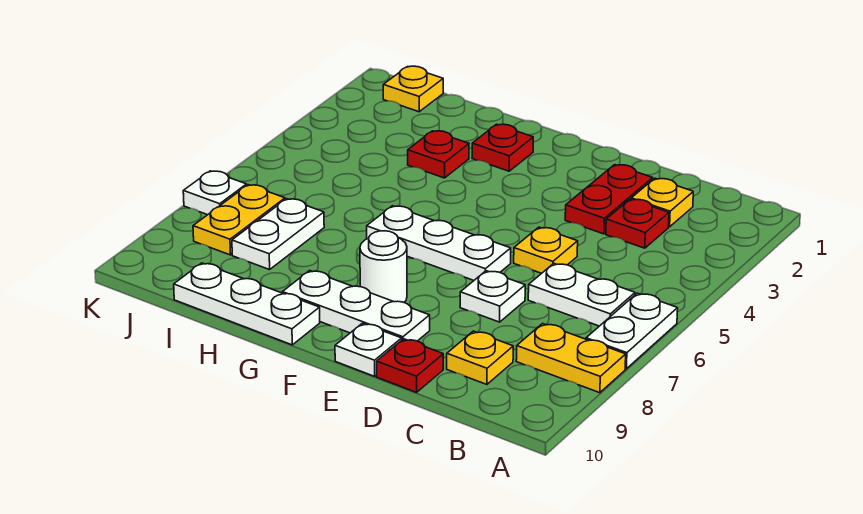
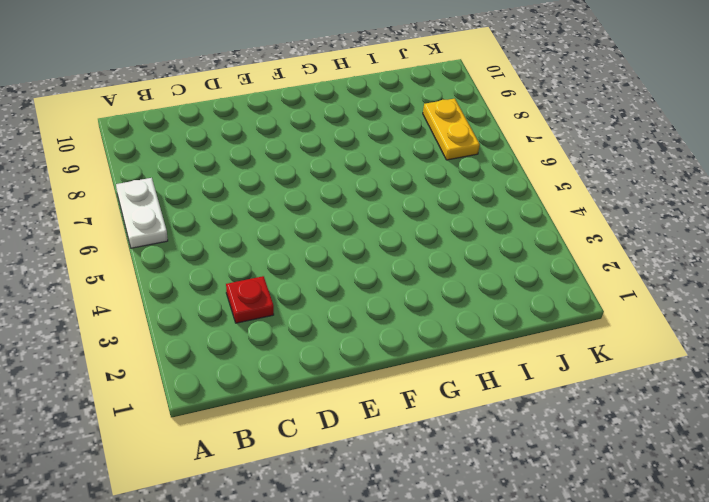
none -> yellow 1x2 plate [516,324,626,393]
none -> white 1x2 plate [528,263,635,326]
none -> yellow 1x1 plate [631,178,693,227]

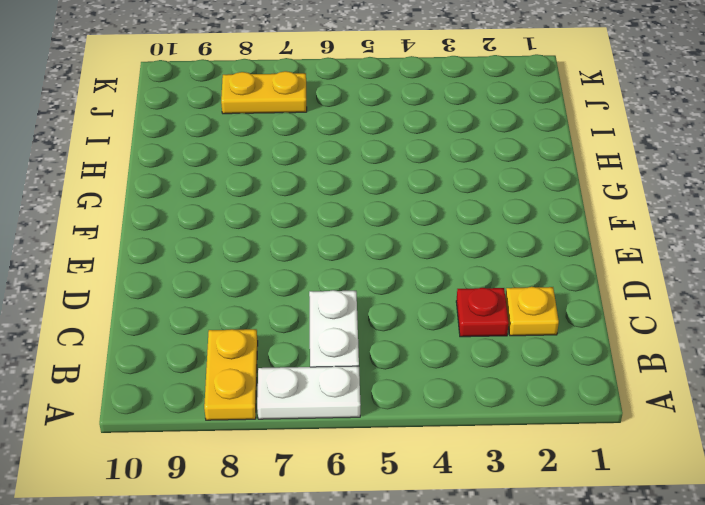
none -> yellow 1x1 plate [447,331,513,384]
none -> red 1x2 plate [565,165,653,234]
none -> yellow 1x1 plate [514,227,578,273]

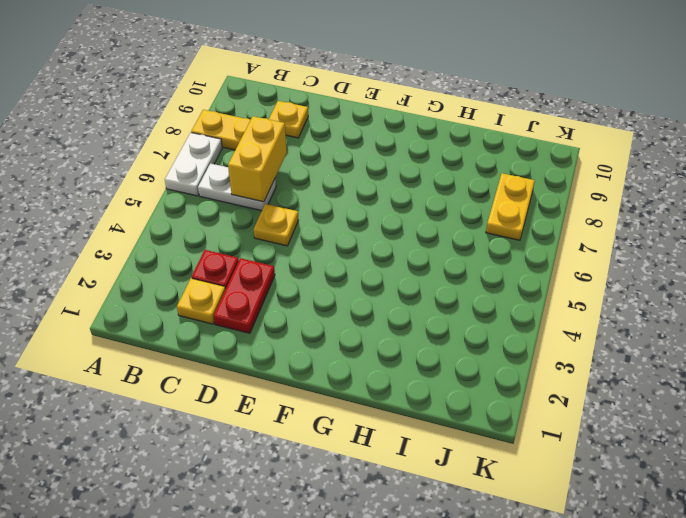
yellow 1x2 brick [228,116,287,202] -> none
none -> white 1x1 plate [460,271,525,322]
none -> red 1x1 plate [377,339,443,392]
none -> white 1x3 plate [367,206,511,280]

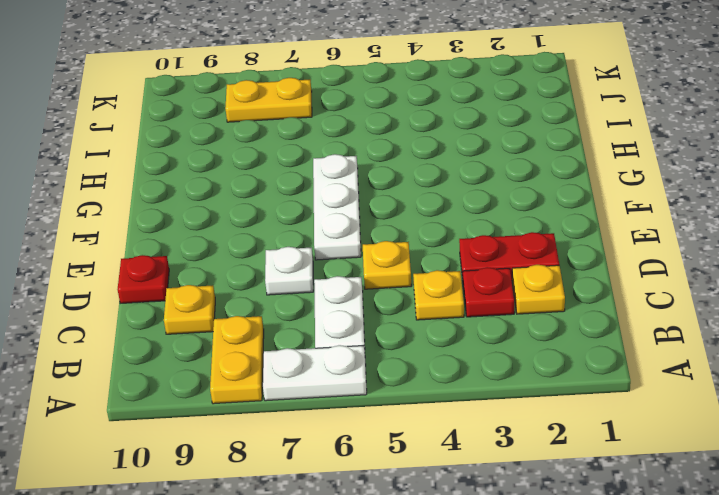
yellow 1x1 plate [413,270,464,320] -> yellow 1x1 plate moved to [383,66,443,112]
none -> white 1x3 plate [282,270,430,341]
none -> white 1x1 plate [335,323,402,376]
none -> white 1x1 round brick [360,231,407,302]

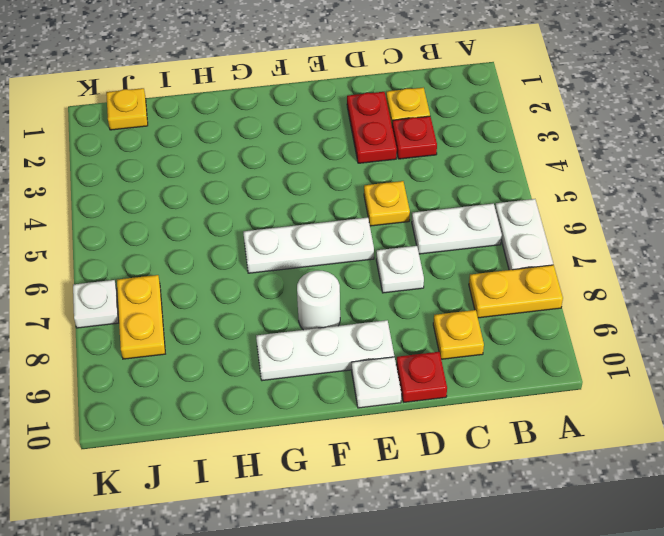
none -> red 1x1 plate [472,124,533,171]
none -> white 1x3 plate [174,263,320,345]
none -> red 1x1 plate [408,131,469,178]

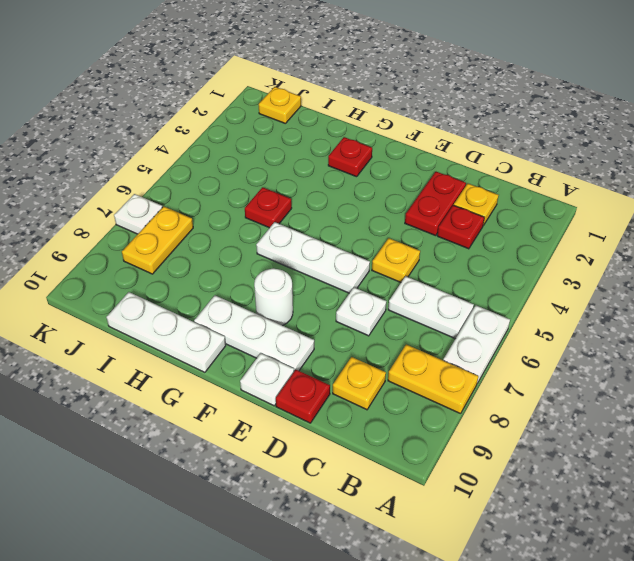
red 1x1 plate [245,187,292,228] -> red 1x1 plate moved to [408,131,469,178]
none -> white 1x2 plate [232,199,324,270]

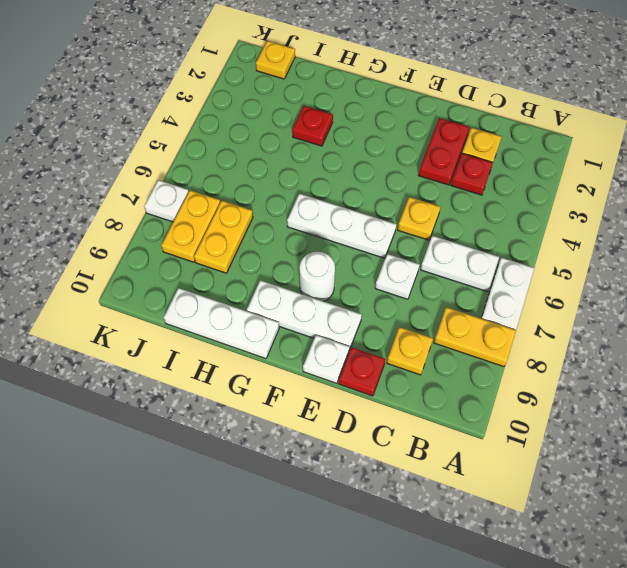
yellow 1x2 plate [194,201,253,273] -> white 1x2 plate [232,199,324,270]
none -> red 1x1 plate [472,124,533,171]

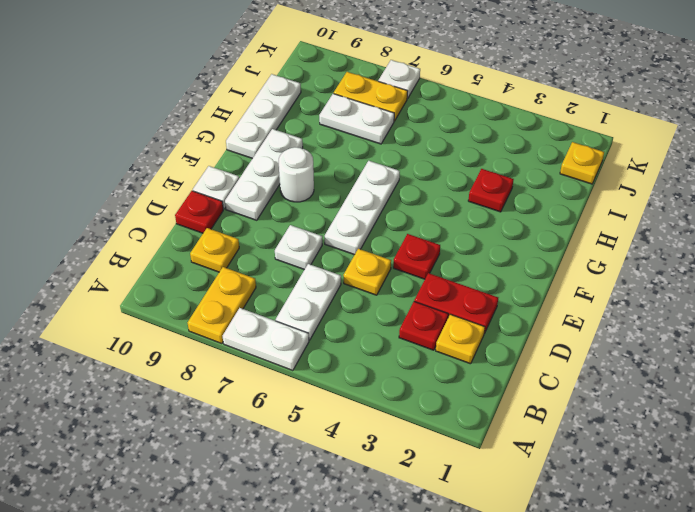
red 1x1 plate [393,234,440,279] -> red 1x1 plate moved to [472,124,533,171]

